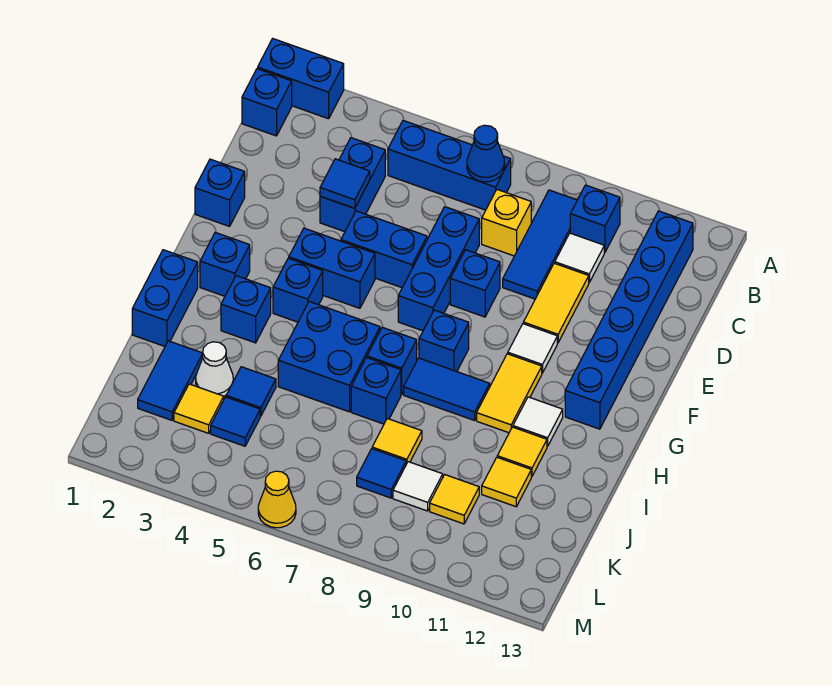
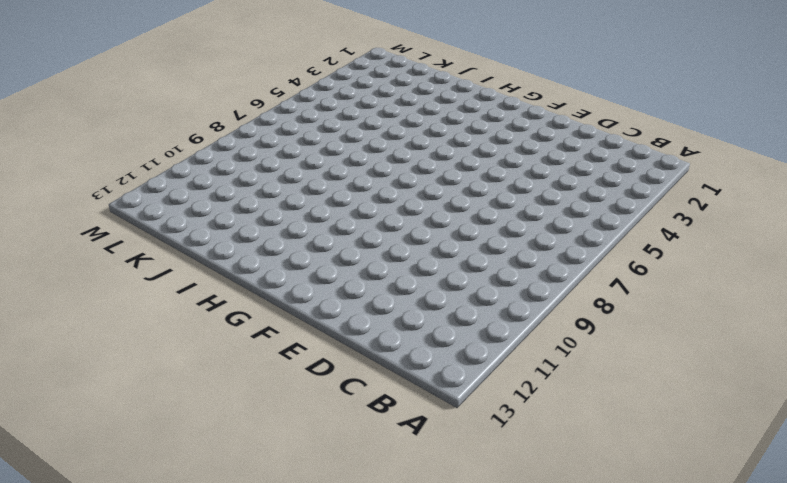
none -> blue 1x2 brick [258,39,344,119]
none -> blue 1x1 brick [242,69,292,136]
none -> blue 1x3 brick [388,120,511,210]
none -> blue 1x3 tile [503,190,577,299]

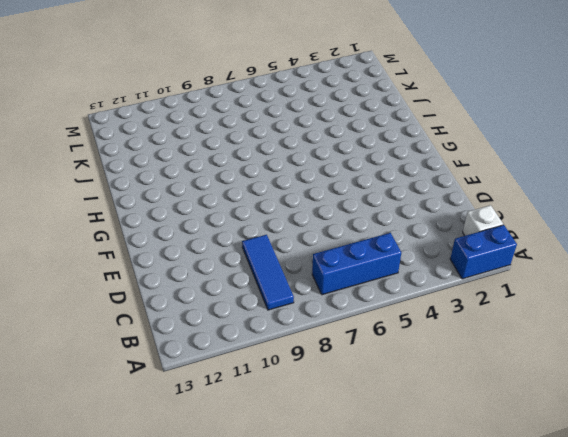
white 1x1 brick [463,205,503,236] -> blue 1x1 brick [242,69,292,136]
none -> blue 1x1 brick [570,185,620,252]
none -> blue 1x6 brick [565,211,693,429]
none -> blue 1x2 brick [320,138,385,232]
none -> yellow 1x1 brick [482,190,531,256]

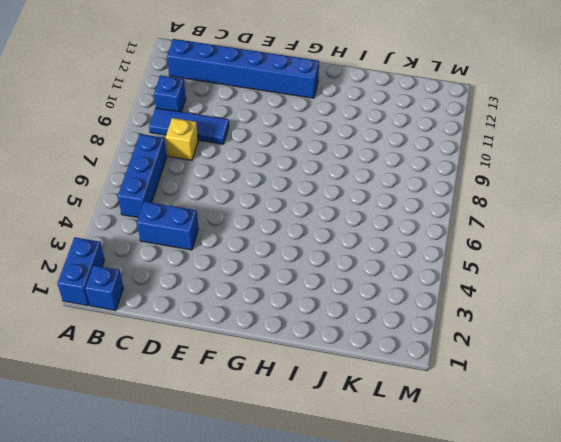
none -> white 1x1 tile [555,233,604,282]
none -> blue 1x3 brick [398,207,479,331]
none -> yellow 1x2 tile [523,263,589,343]
none -> blue 1x1 brick [195,159,245,226]

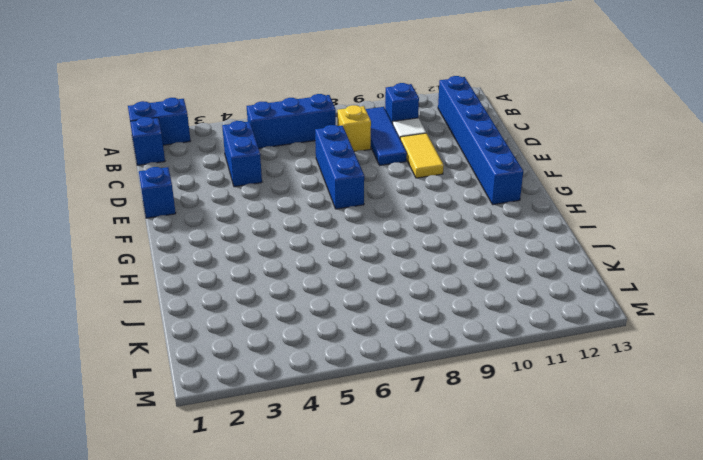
none -> blue 1x2 brick [341,211,427,288]
none -> blue 1x1 brick [450,250,500,317]
none -> blue 1x2 brick [289,228,375,308]
none -> white 1x1 tile [508,324,557,373]

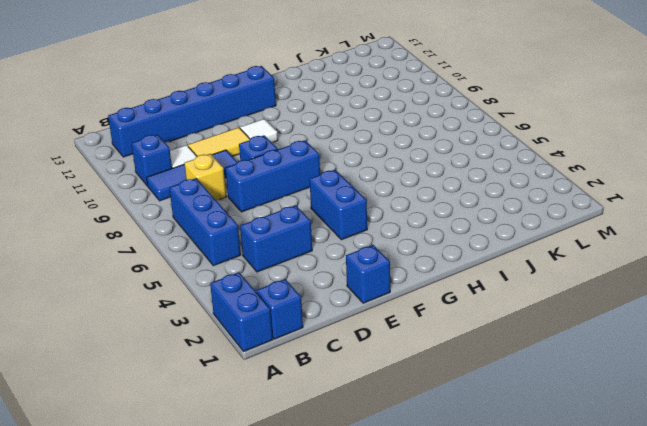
none -> blue 1x2 brick [341,211,427,288]
none -> blue 1x1 brick [200,232,250,296]
none -> blue 1x1 brick [273,258,323,322]
none -> blue 1x1 brick [419,310,469,372]

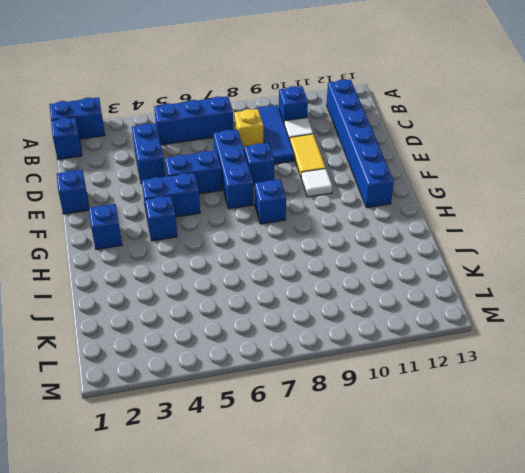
none -> yellow 1x2 tile [477,354,542,433]
none -> blue 1x2 brick [132,250,198,346]
none -> blue 1x1 brick [221,276,271,343]
none -> blue 2x2 brick [278,302,380,412]

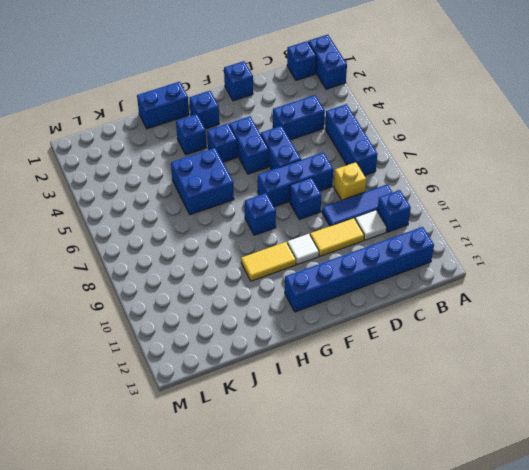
none -> blue 1x1 brick [367,327,417,395]
none -> blue 1x2 tile [404,358,490,420]
none -> white 1x1 tile [513,397,563,446]
none -> blue 1x1 brick [351,358,401,424]

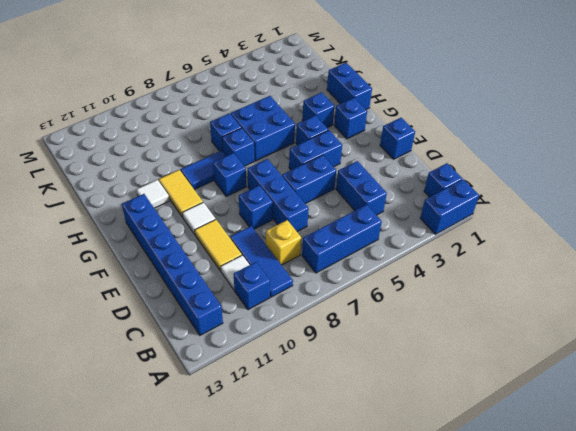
none -> yellow 1x1 tile [497,427,547,477]
none -> blue 1x2 tile [138,341,203,420]
none -> white 1x1 cone [196,342,233,396]
none -> blue 1x1 tile [226,367,276,416]

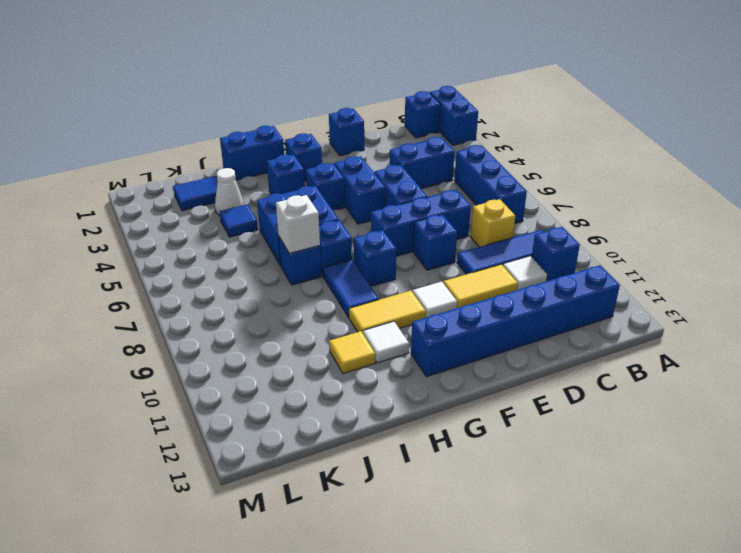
white 1x1 brick [276,195,320,254] -> none
none -> yellow 1x1 tile [372,419,422,464]
none -> yellow 1x1 tile [482,457,531,507]
none -> yellow 1x1 tile [174,384,224,433]
none -> blue 1x1 tile [211,397,260,446]

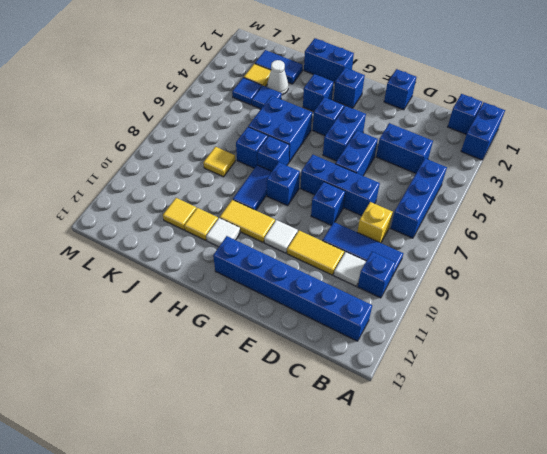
none -> blue 1x1 tile [357,449,406,498]
none -> white 1x1 tile [393,462,443,511]
none -> yellow 1x1 tile [430,475,479,524]
none -> yellow 1x1 cone [258,471,296,528]

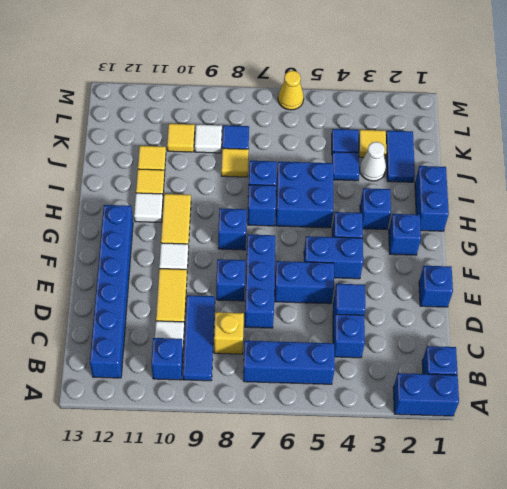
none -> blue 1x2 tile [404,358,490,420]
none -> blue 1x1 cone [467,125,505,182]

